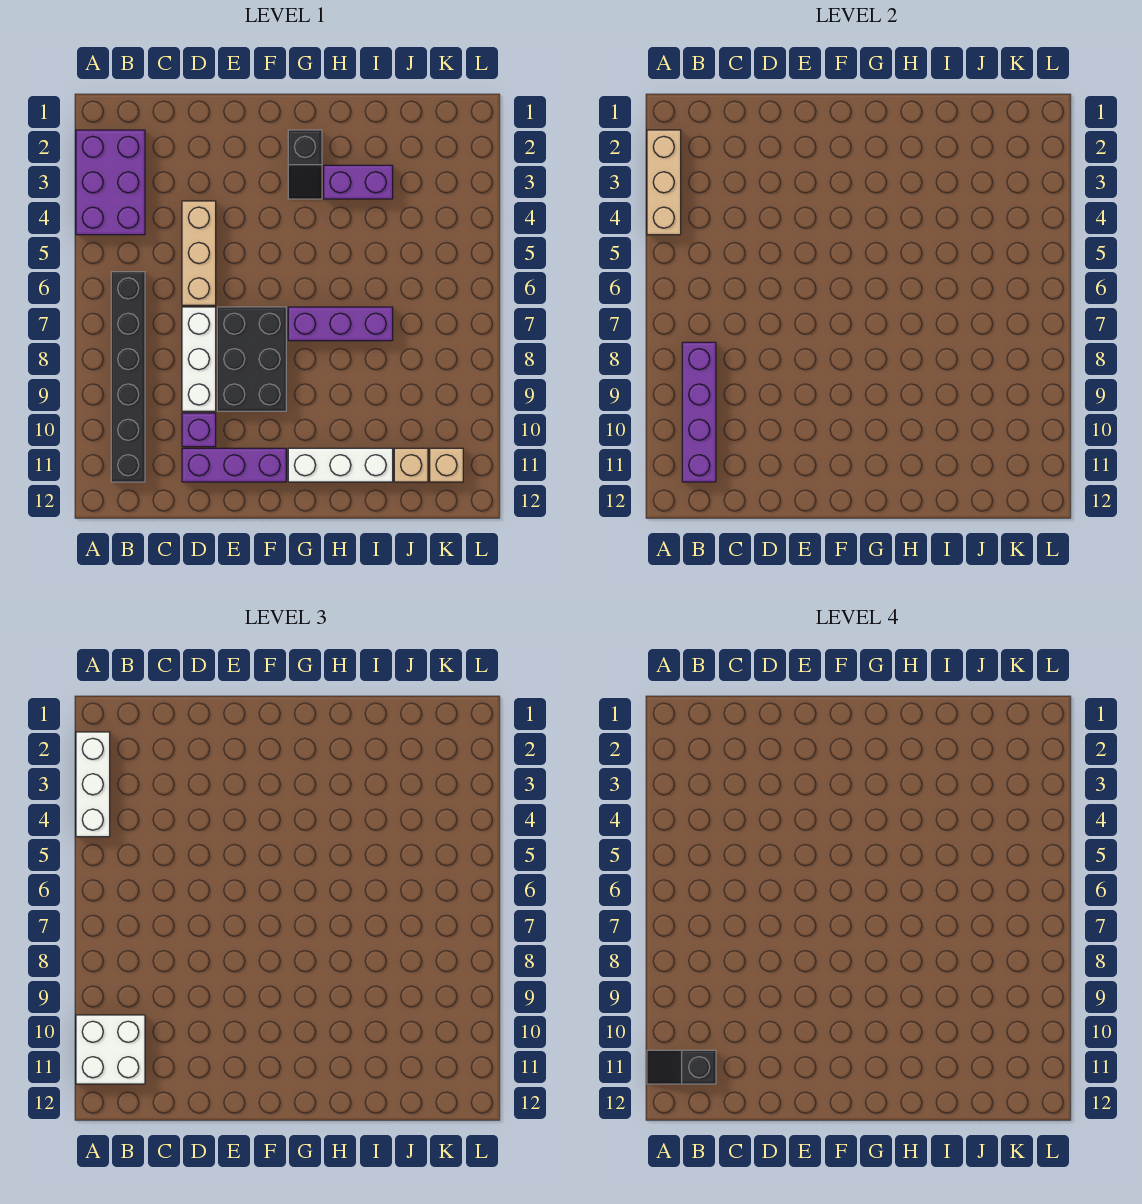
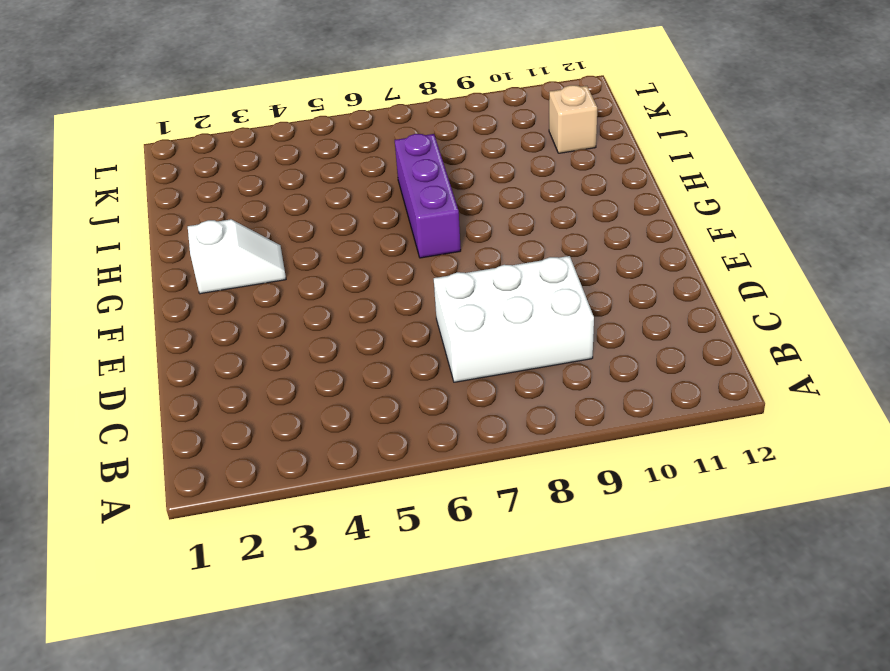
white 2x3 brick [434,256,594,382] -> white 1x3 brick [182,307,216,411]
white 1x2 slope [188,219,286,294] -> black 1x2 slope [288,130,322,199]
none -> purple 2x3 brick [76,130,145,235]
none -> black 1x6 brick [111,272,145,482]
none -> tan 1x3 brick [182,201,216,305]

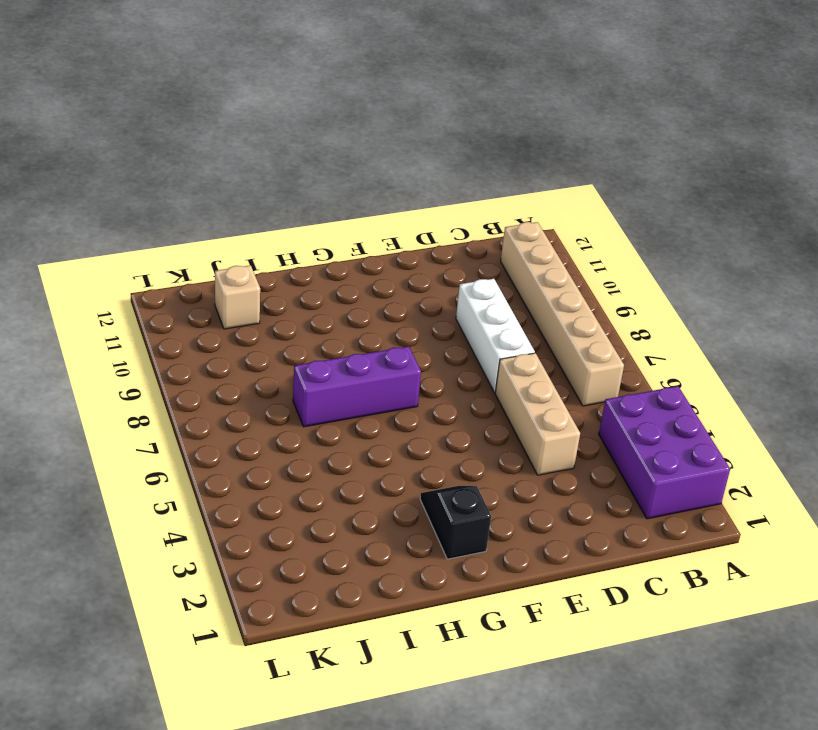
tan 1x6 brick [501,222,624,406] -> black 1x6 brick [111,272,145,482]
none -> purple 1x1 brick [182,413,216,447]
none -> purple 1x3 brick [182,448,286,482]
none -> black 2x3 brick [217,307,286,411]

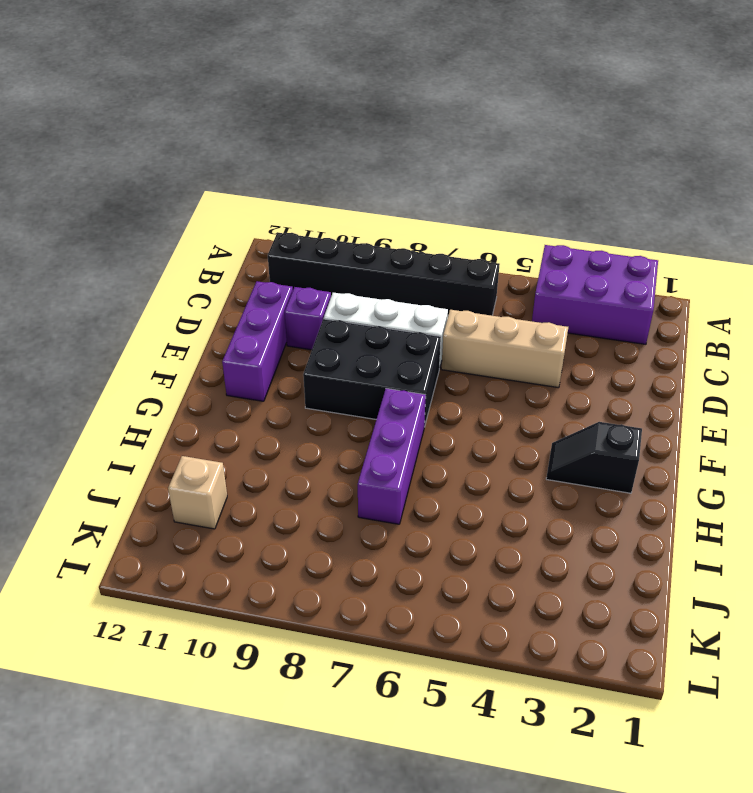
none -> white 1x3 brick [288,448,393,482]
none -> purple 1x2 brick [324,165,393,199]
none -> tan 1x1 brick [430,448,463,482]

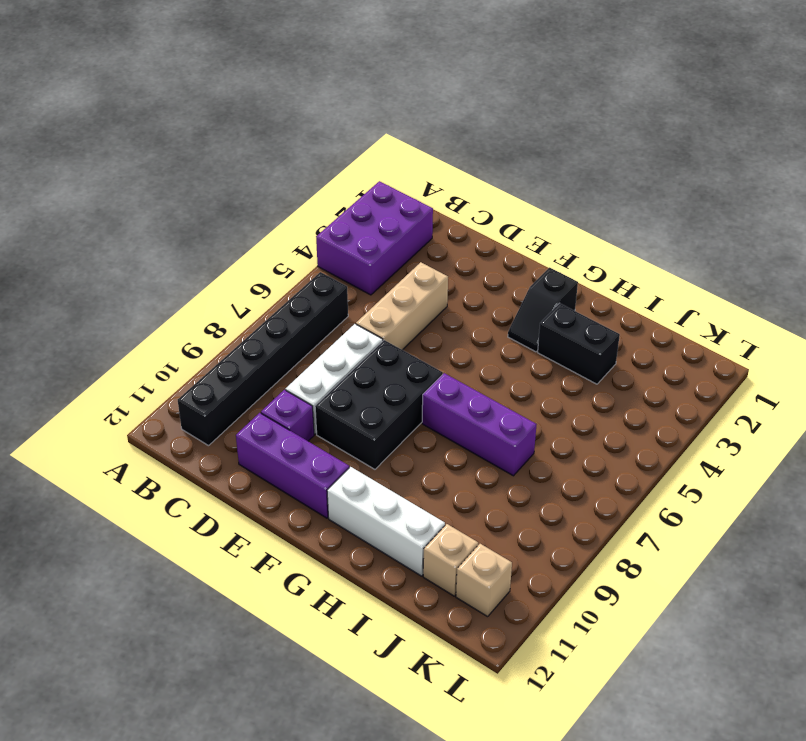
black 1x2 brick [538,303,620,384] -> purple 1x2 brick [324,165,393,199]
none -> tan 1x3 brick [647,130,681,235]
none -> purple 1x4 brick [682,342,716,482]
none -> white 1x3 brick [76,732,110,837]

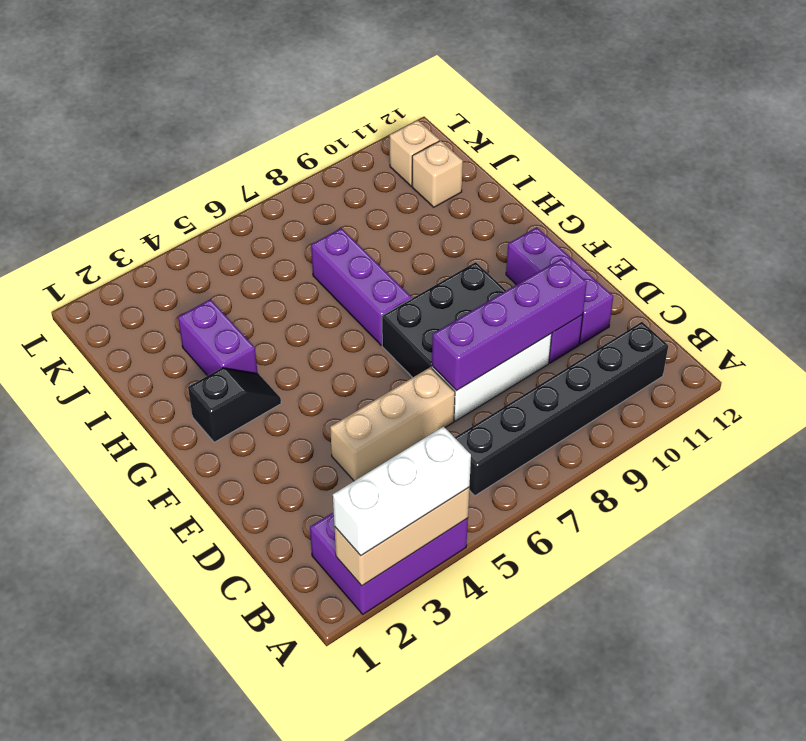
purple 1x4 brick [432,259,587,391] -> purple 1x4 brick moved to [682,342,716,482]
none -> white 1x3 brick [288,448,393,482]
none -> white 2x2 brick [76,1015,145,1084]
none -> black 1x2 slope [647,1050,716,1084]

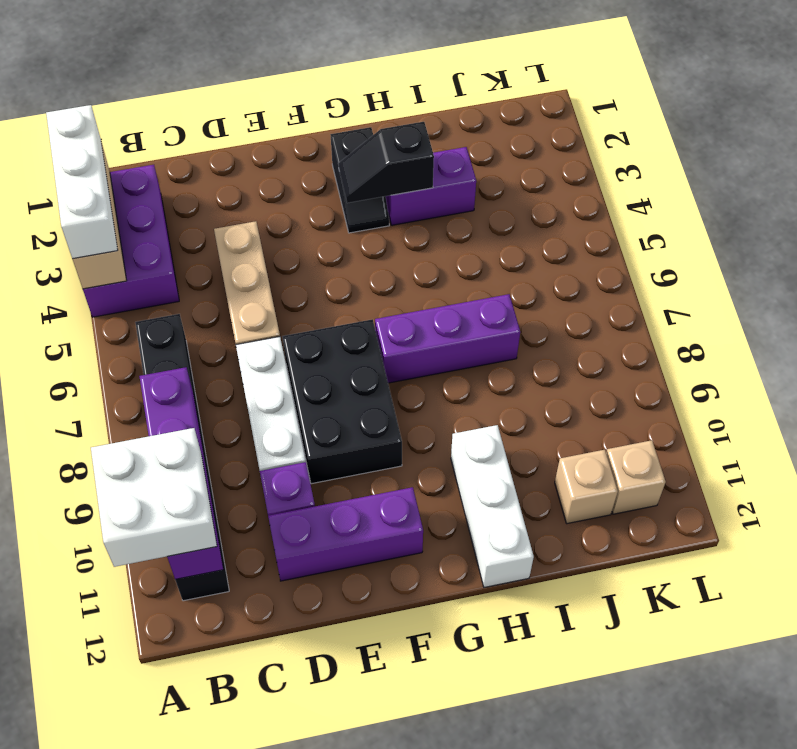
black 1x2 slope [339,122,434,203] -> black 1x2 slope moved to [647,1050,716,1084]
white 1x3 brick [451,425,534,587] -> white 1x3 brick turned to [288,448,393,482]

